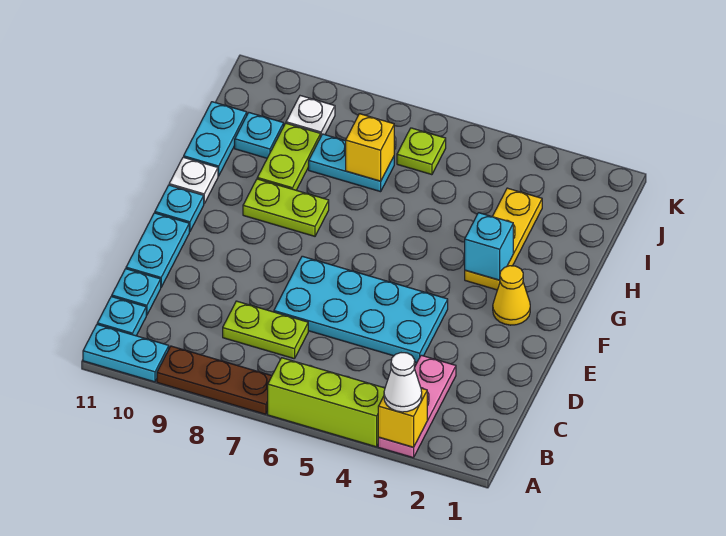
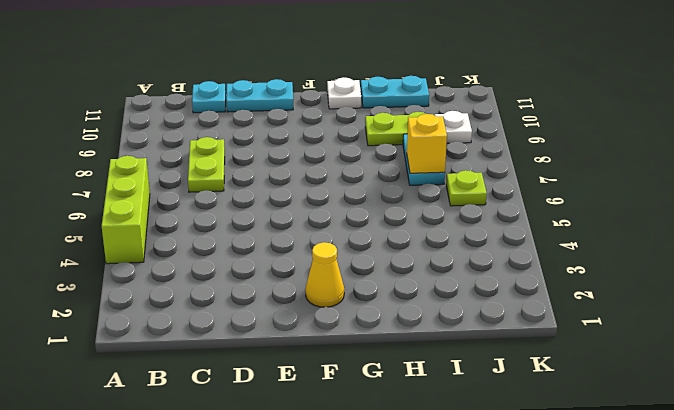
none -> pink 1x3 plate [378,355,456,458]
none -> brown 1x3 plate [157,346,272,414]
none -> cyan 1x2 plate [83,325,169,382]

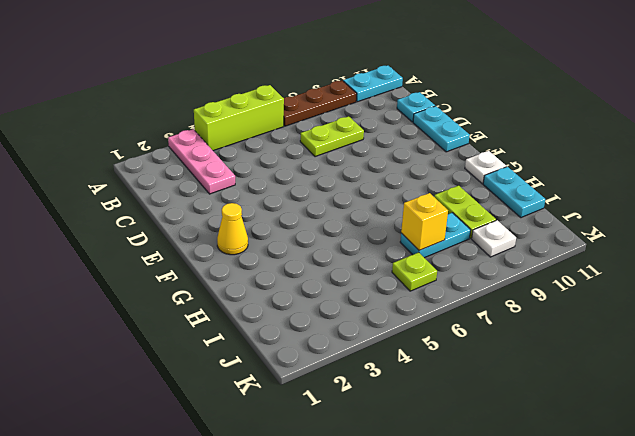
none -> cyan 1x1 plate [97,296,146,336]
none -> cyan 2x4 plate [274,256,448,362]
none -> cyan 1x1 plate [155,185,204,232]

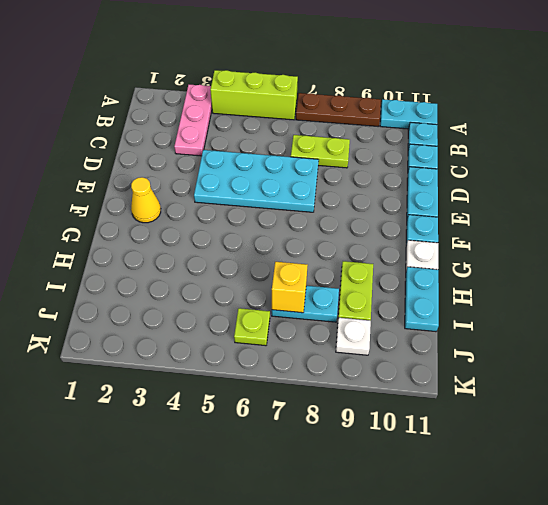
none -> yellow 1x3 plate [465,188,542,290]
none -> lime 1x2 plate [243,179,329,236]
none -> cyan 1x1 plate [235,113,284,158]

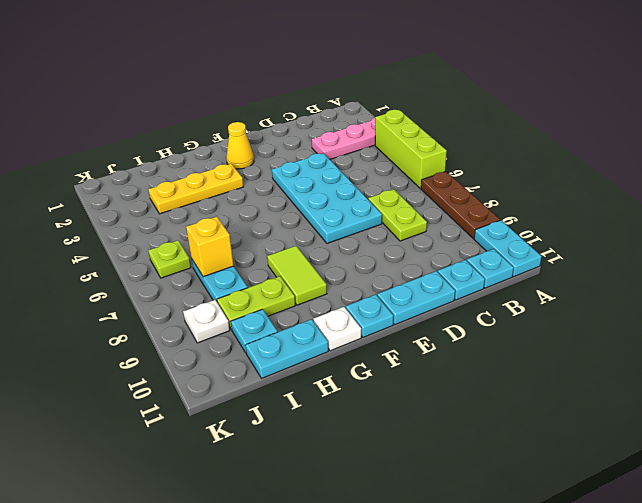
lime 1x2 tile [267,246,327,305] -> lime 1x2 plate [243,179,329,236]
none -> yellow 1x1 brick [378,388,427,447]
none -> cyan 1x1 brick [465,213,513,280]
none -> white 1x1 cone [384,353,422,412]

